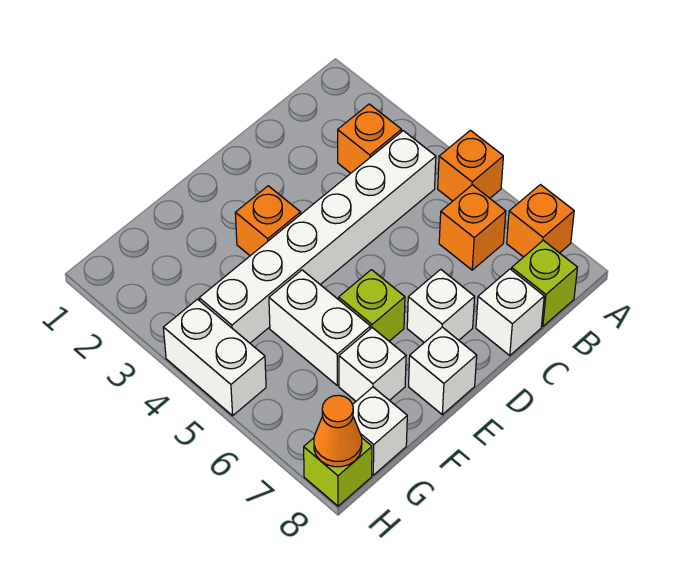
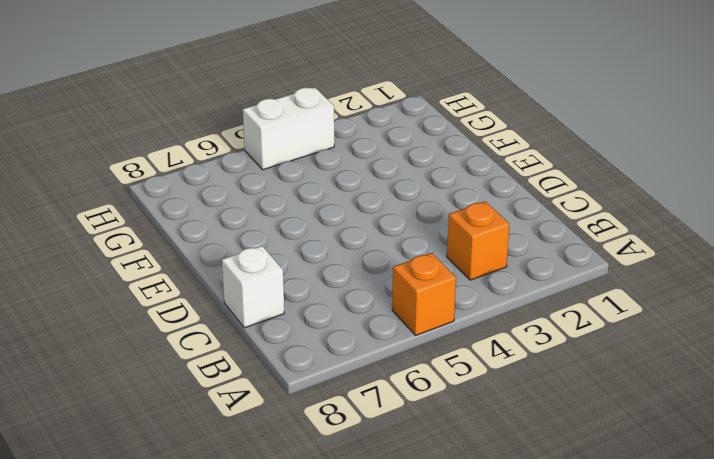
none -> orange 1x1 brick [507,185,574,257]
none -> white 1x6 brick [199,131,436,343]
none -> orange 1x1 brick [439,185,506,270]

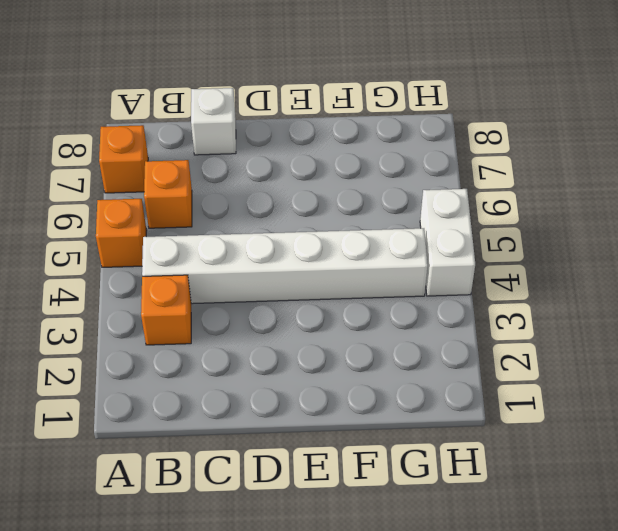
none -> lime 1x1 brick [511,240,577,327]
none -> white 1x1 brick [407,269,475,342]
none -> orange 1x1 brick [235,186,301,256]

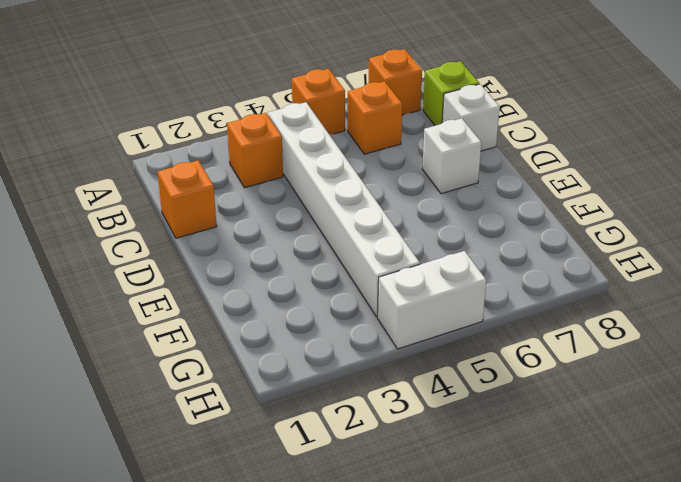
orange 1x1 brick [158,160,217,238] -> orange 1x1 brick moved to [235,186,301,256]
none -> lime 1x1 brick [339,270,405,341]
none -> white 1x1 brick [409,327,477,415]
none -> white 1x2 brick [269,270,370,385]

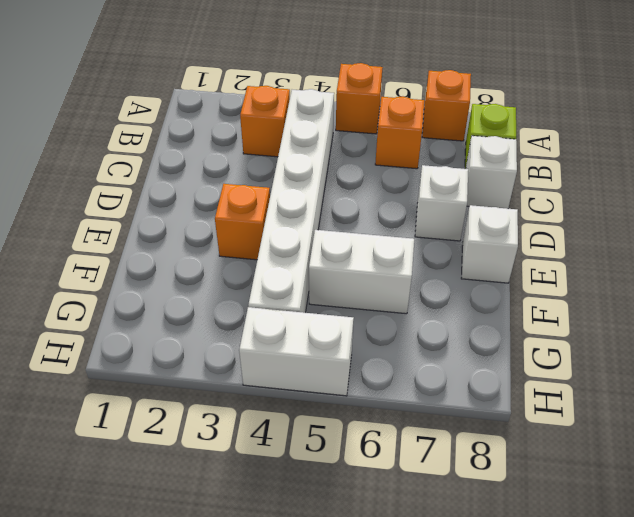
none -> lime 1x1 brick [339,270,405,341]
none -> white 1x1 brick [339,328,406,401]
none -> white 1x1 brick [352,387,407,475]

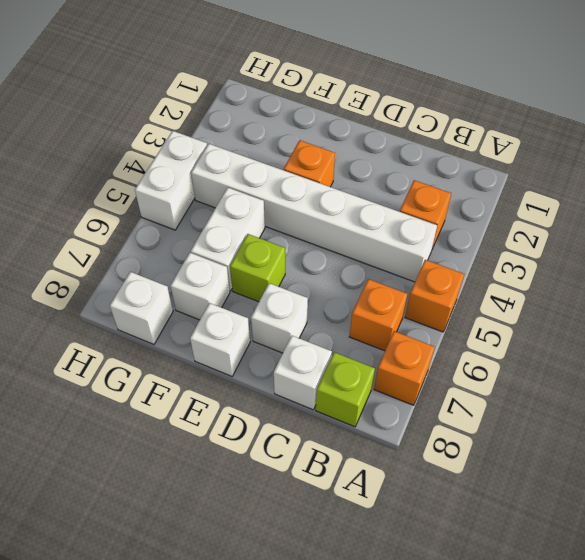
none -> lime 1x1 brick [304,438,372,506]
none -> orange 1x1 cone [314,395,362,467]

